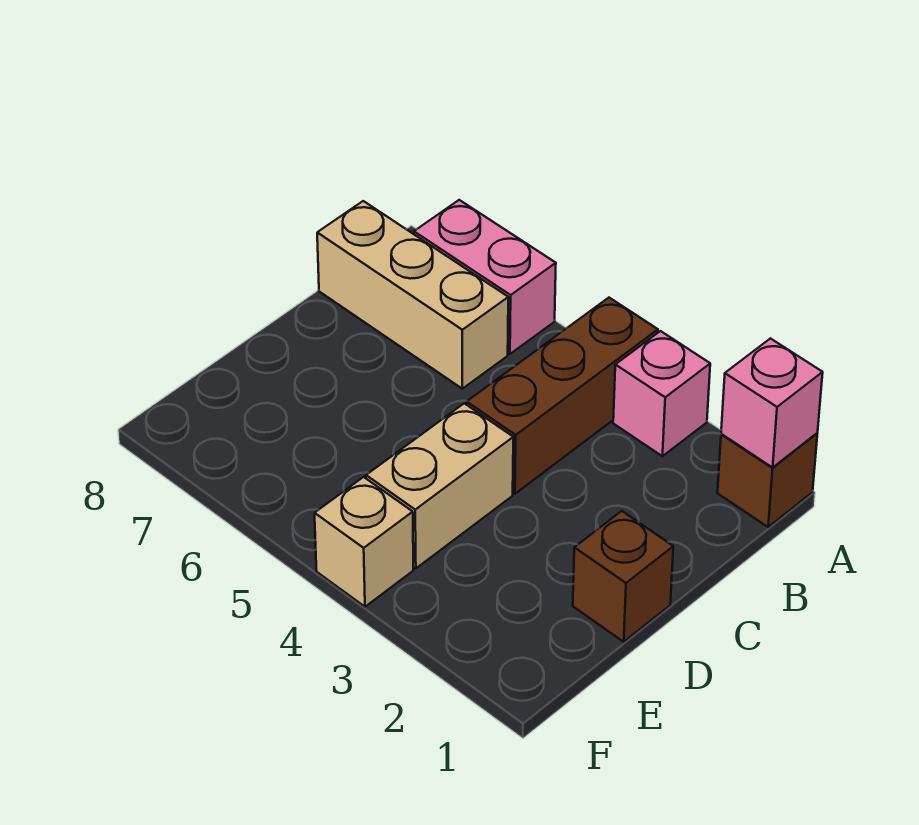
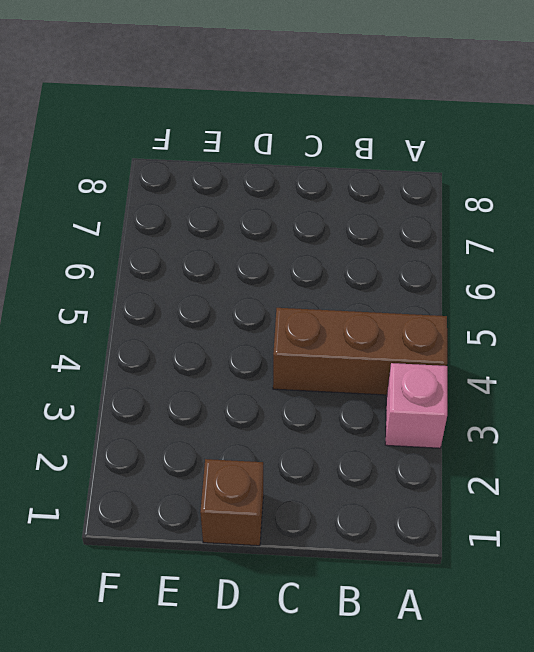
none -> brown 1x1 brick [718,433,817,527]
none -> pink 1x2 brick [414,200,556,354]

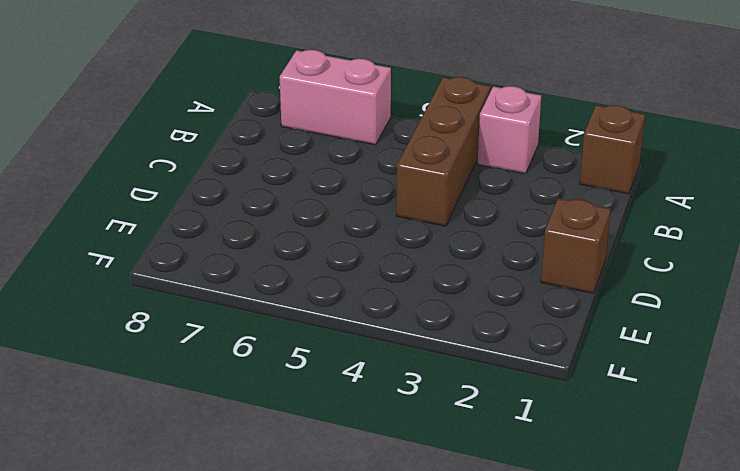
none -> tan 1x3 brick [317,201,508,389]
none -> tan 1x2 brick [366,403,513,568]

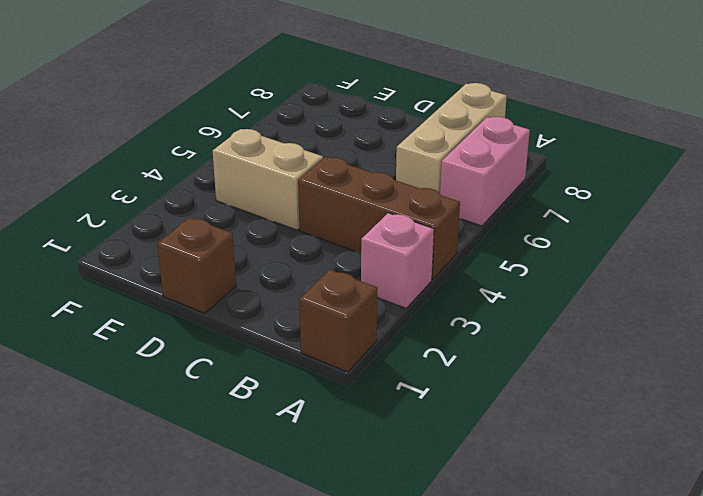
none -> tan 1x1 brick [315,477,413,607]
none -> pink 1x1 brick [721,339,823,467]

